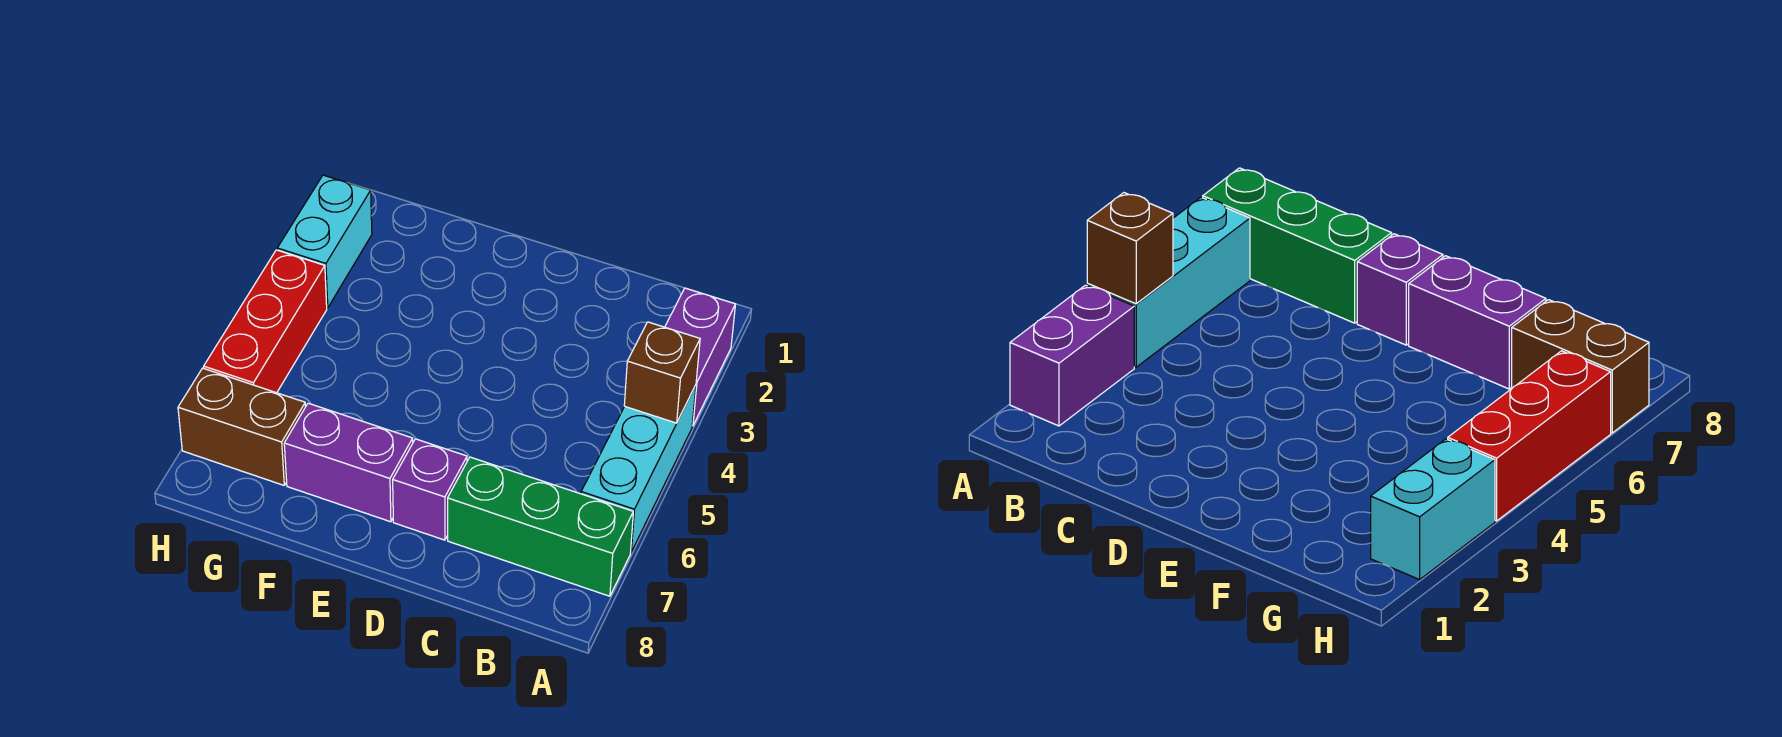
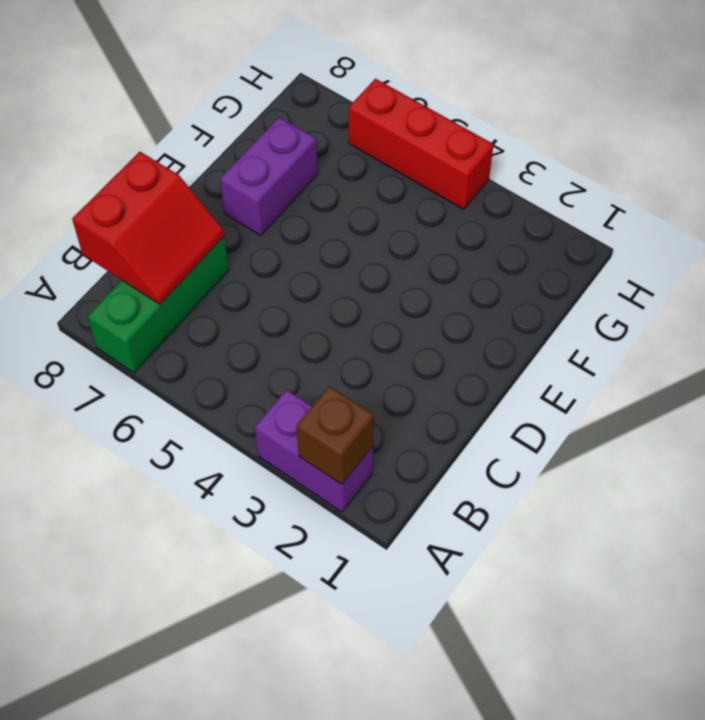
brown 1x1 brick [297,386,374,484] -> brown 1x1 brick moved to [624,322,700,423]
red 2x2 slope [72,152,224,304] -> none
none -> cyan 1x3 brick [581,385,696,552]
none -> purple 1x1 brick [393,439,467,540]

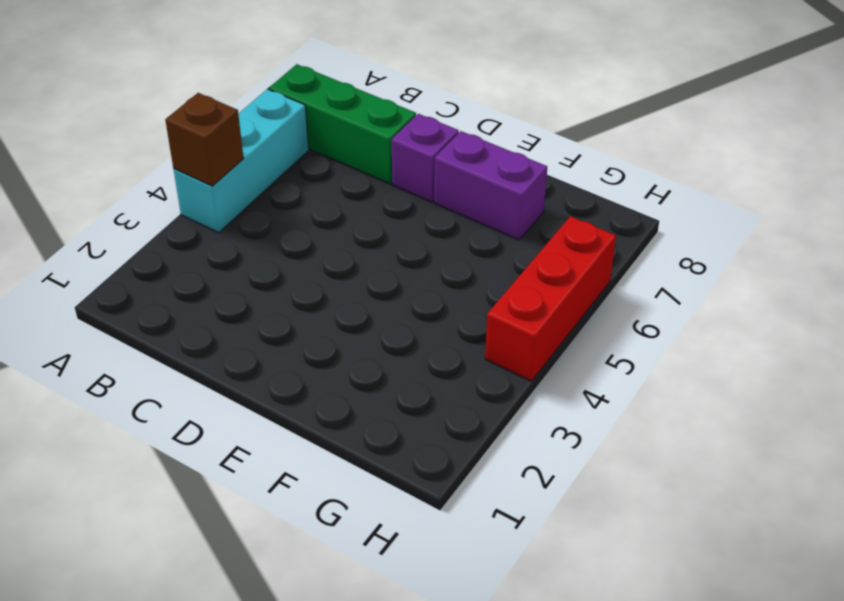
none -> purple 1x2 brick [665,288,735,426]
none -> brown 1x2 brick [178,368,306,485]

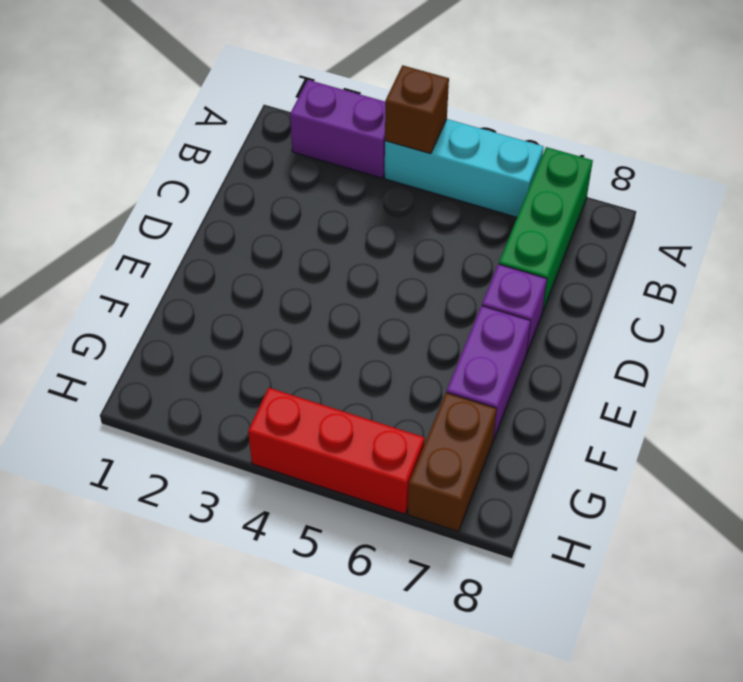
none -> cyan 1x2 brick [277,175,372,308]

